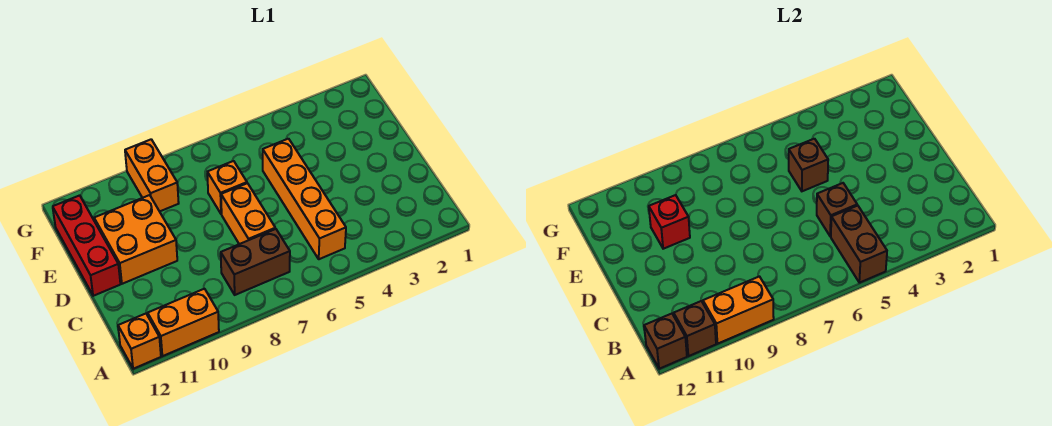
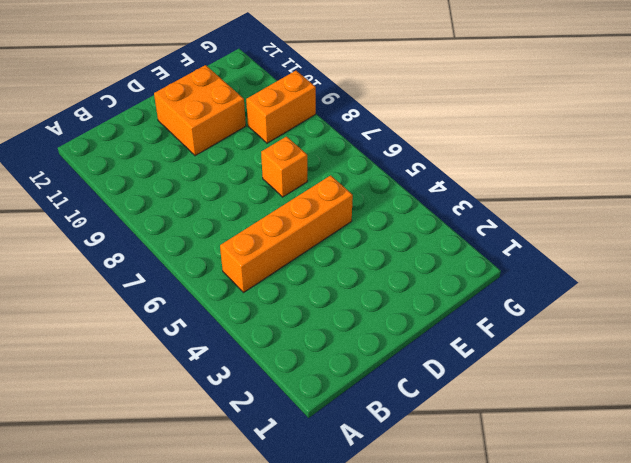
none -> orange 1x2 brick [148,289,219,356]
none -> orange 1x1 brick [118,314,161,369]
none -> brown 1x2 brick [221,229,290,295]

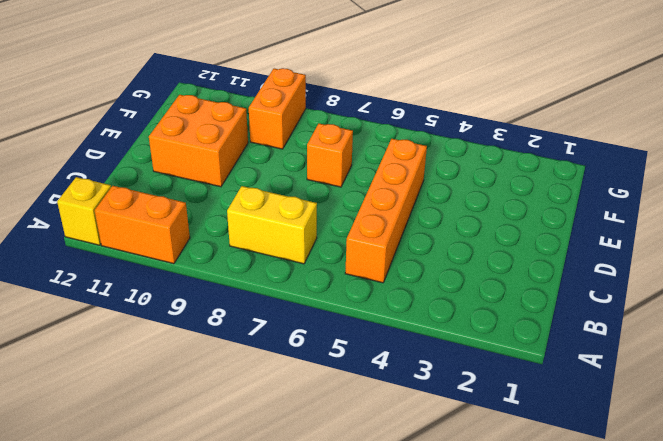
yellow 1x1 brick [57,177,111,245] -> orange 1x1 brick [118,314,161,369]
yellow 1x2 brick [227,186,317,264] -> brown 1x2 brick [221,229,290,295]
none -> orange 1x2 brick [221,183,275,244]
none -> red 1x3 brick [53,195,120,296]
none -> brown 1x2 brick [831,205,887,283]

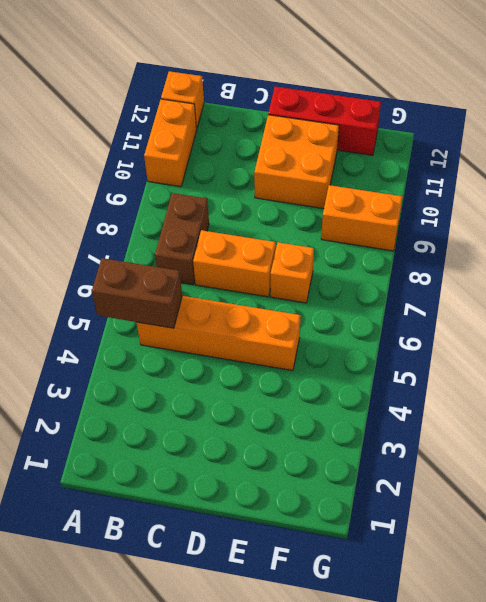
none -> orange 1x2 brick [703,276,774,344]
none -> brown 1x1 brick [674,301,716,356]
none -> brown 1x1 brick [644,314,687,369]

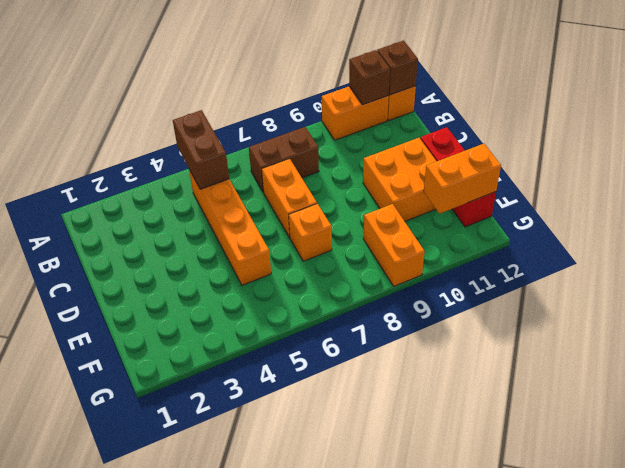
orange 1x2 brick [424,144,501,214] -> orange 1x2 brick moved to [703,276,774,344]
none -> brown 1x1 brick [817,183,857,236]
none -> brown 1x1 brick [789,139,828,191]
none -> red 1x1 brick [649,195,690,249]

